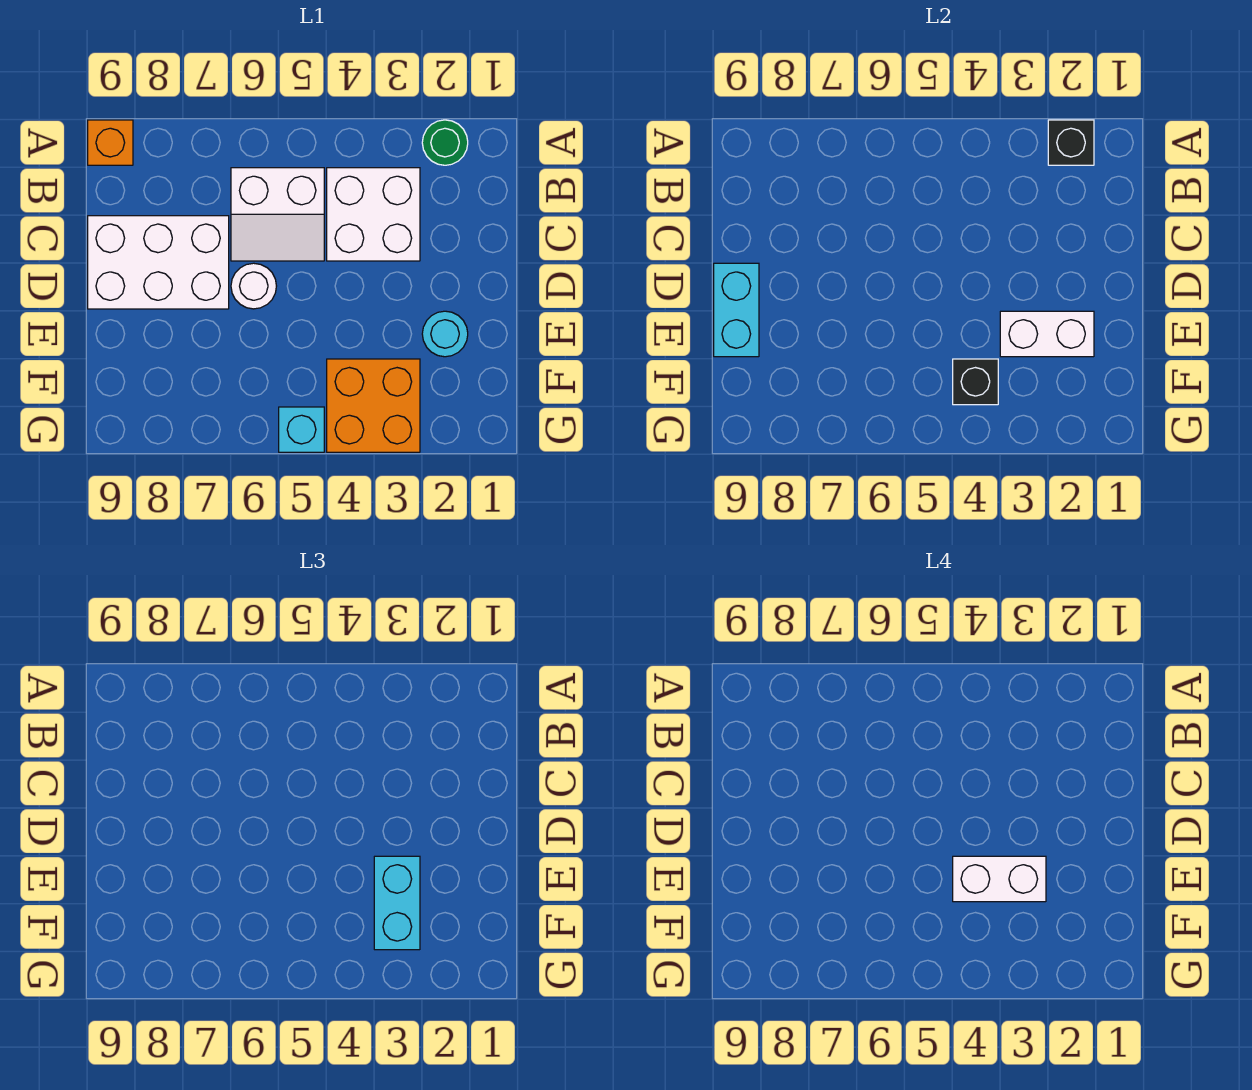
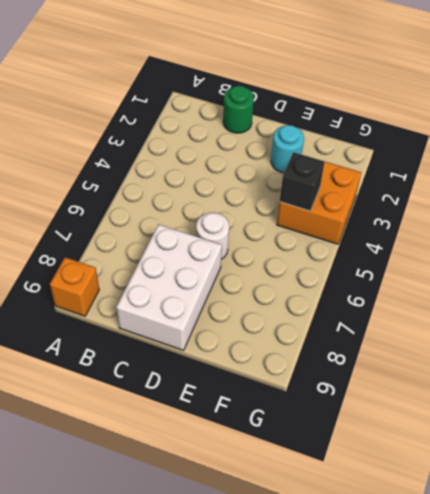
green 1x1 round brick [223,86,254,133] -> green 1x1 round brick moved to [422,120,468,165]
none -> white 2x2 brick [327,168,420,261]
none -> white 2x2 slope [231,168,324,261]
none -> cyan 1x1 brick [279,407,324,452]

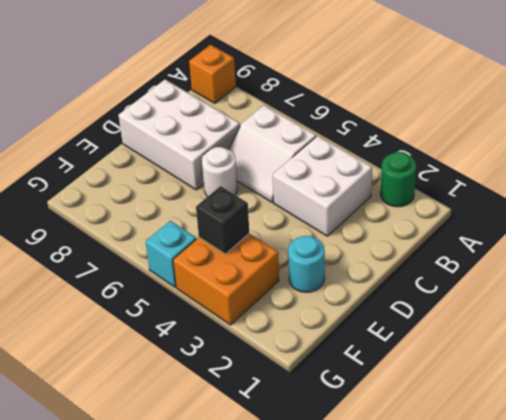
none -> black 1x1 brick [1048,120,1094,165]
none -> cyan 1x2 brick [714,263,759,357]
none -> white 1x2 brick [1000,311,1094,357]

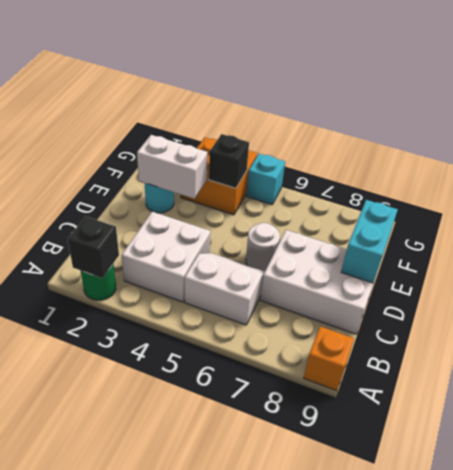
none -> cyan 1x2 brick [374,856,420,950]
none -> white 1x2 brick [953,856,1046,902]

